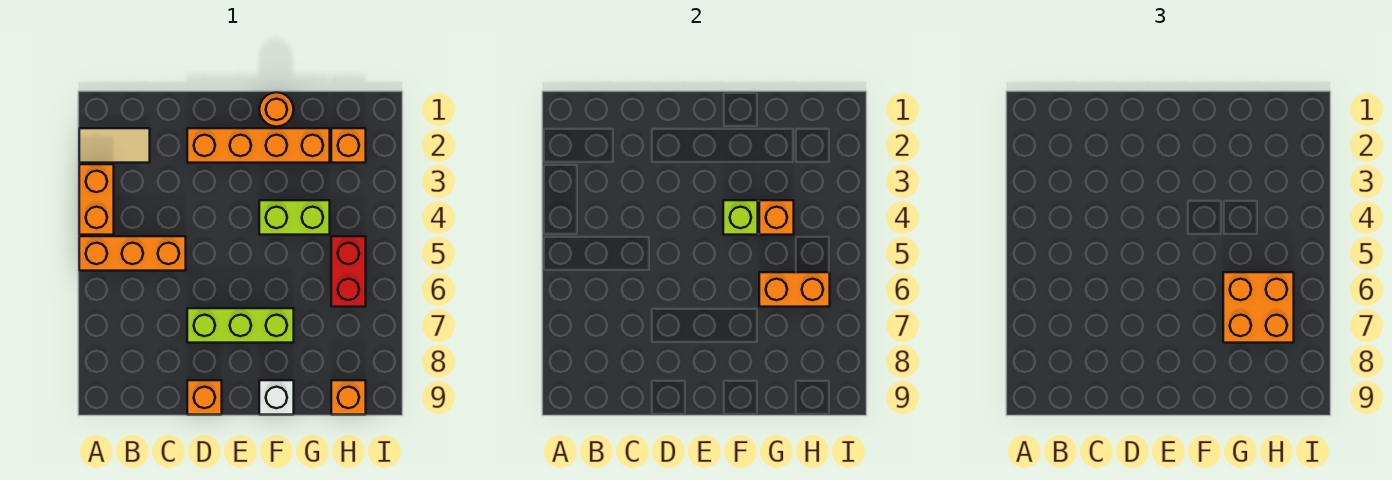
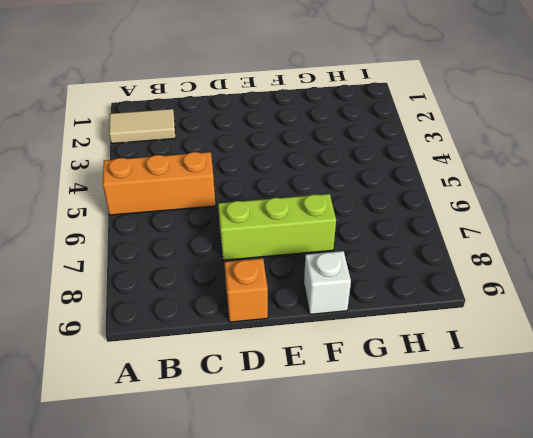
none -> orange 1x2 brick [79,164,114,235]
none -> orange 1x4 brick [187,128,330,163]
none -> orange 1x1 round brick [259,92,294,127]

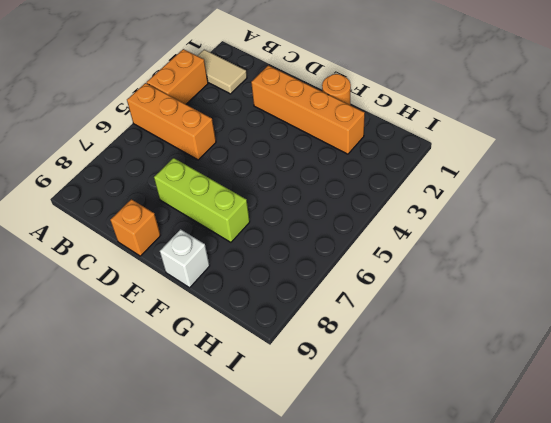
none -> lime 1x2 brick [259,200,330,235]
none -> orange 1x1 brick [331,128,366,163]
none -> red 1x2 brick [331,236,366,307]

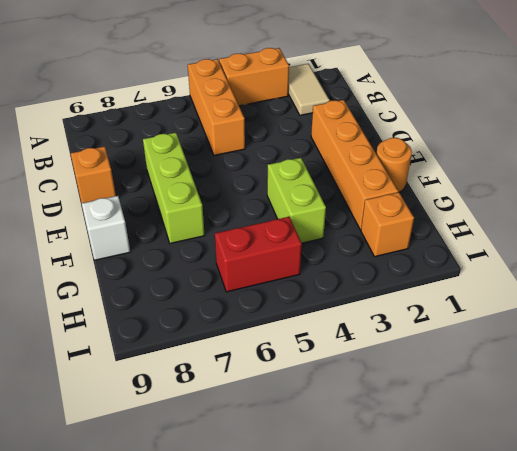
none -> orange 1x1 brick [331,380,366,415]
none -> lime 1x1 brick [723,200,758,235]
none -> orange 1x1 brick [759,200,794,235]

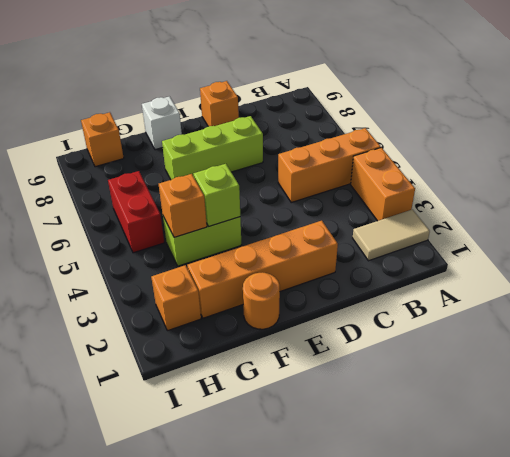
none -> orange 1x2 brick [759,272,830,307]
none -> orange 2x2 brick [1223,272,1294,343]

